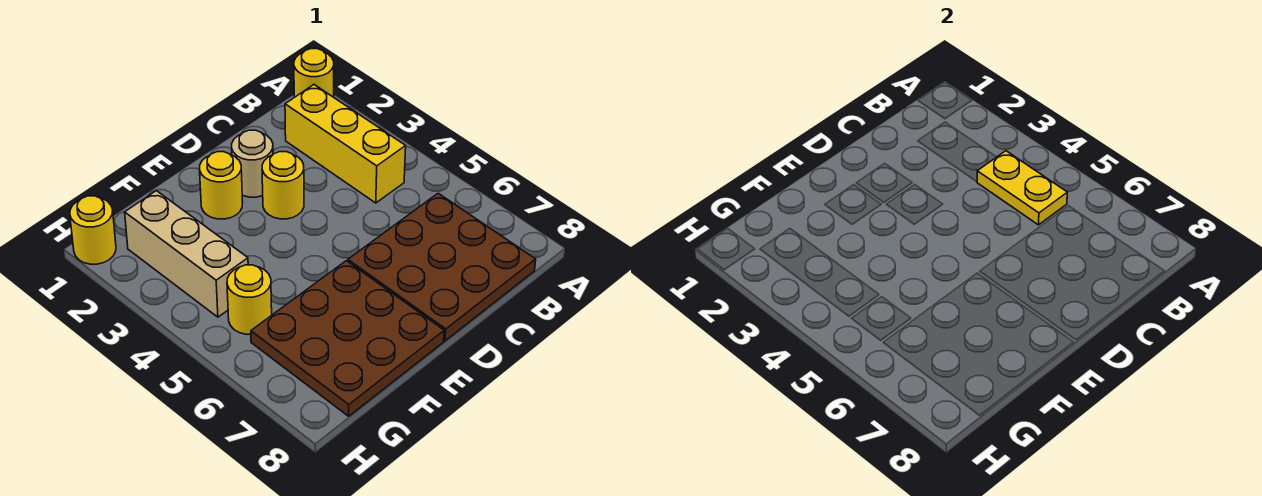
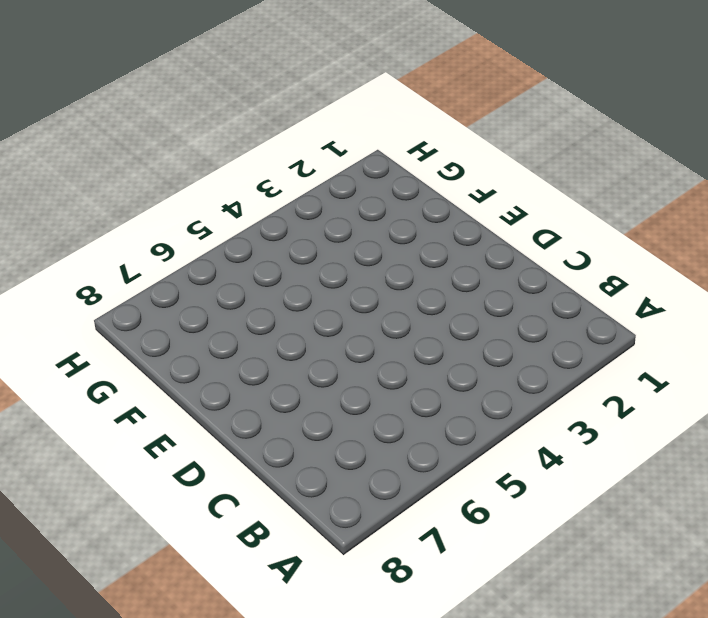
none -> yellow 1x1 round brick [294,49,334,97]
none -> yellow 1x3 brick [285,85,406,203]

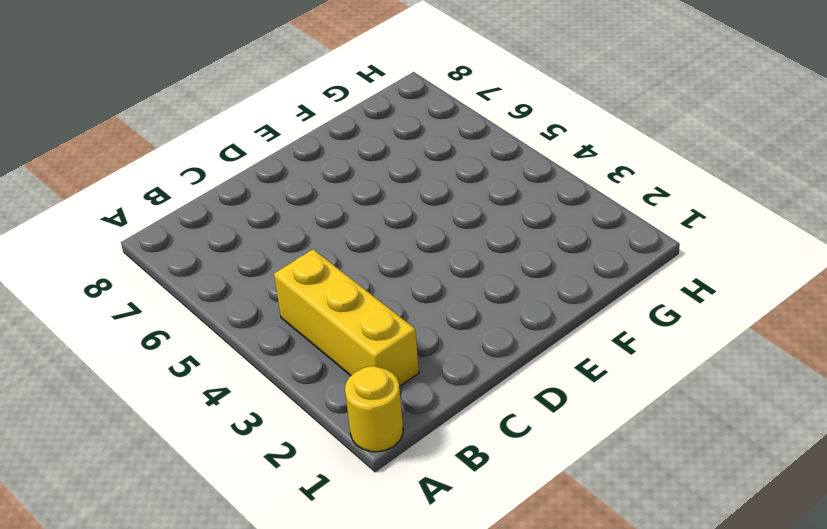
none -> brown 3x3 plate [348,193,536,341]
none -> tan 1x1 round brick [232,130,273,197]

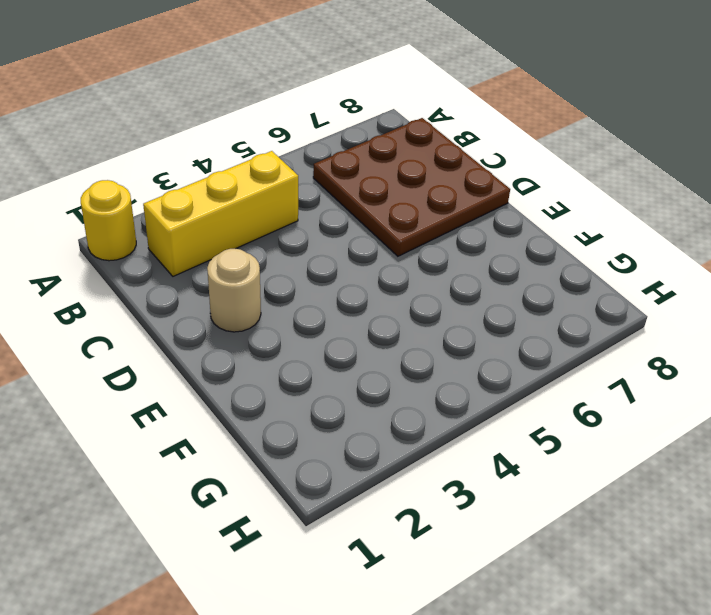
none -> yellow 1x1 round brick [262,152,304,219]
none -> yellow 1x1 round brick [200,152,243,219]

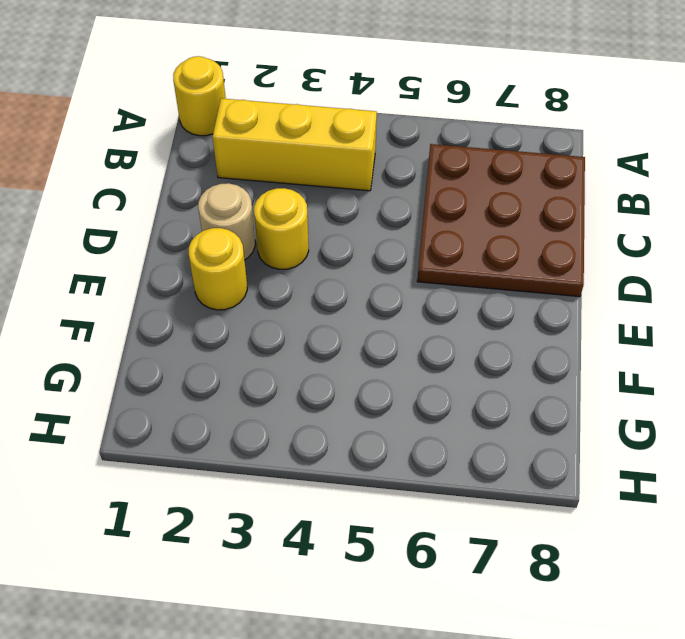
none -> brown 3x3 plate [251,261,444,416]
none -> tan 1x3 brick [125,191,248,317]

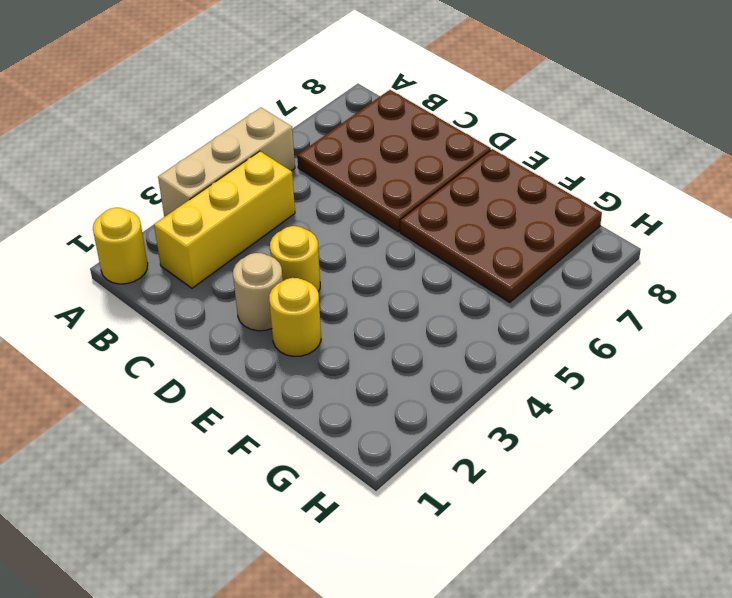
tan 1x3 brick [158,108,295,217] -> tan 1x3 brick moved to [125,191,248,317]
none -> yellow 1x1 round brick [227,265,272,334]
none -> yellow 1x1 round brick [70,196,116,264]

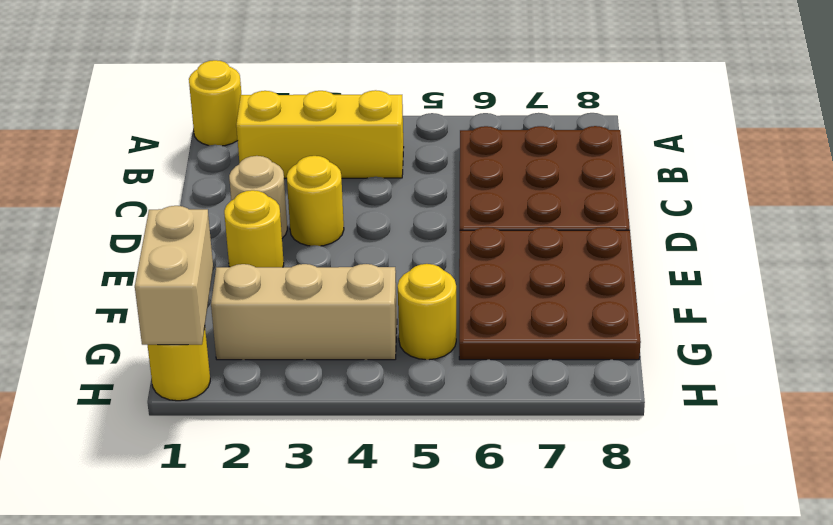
tan 1x2 brick [135,206,213,345] -> none
none -> yellow 1x2 plate [977,151,1067,225]

